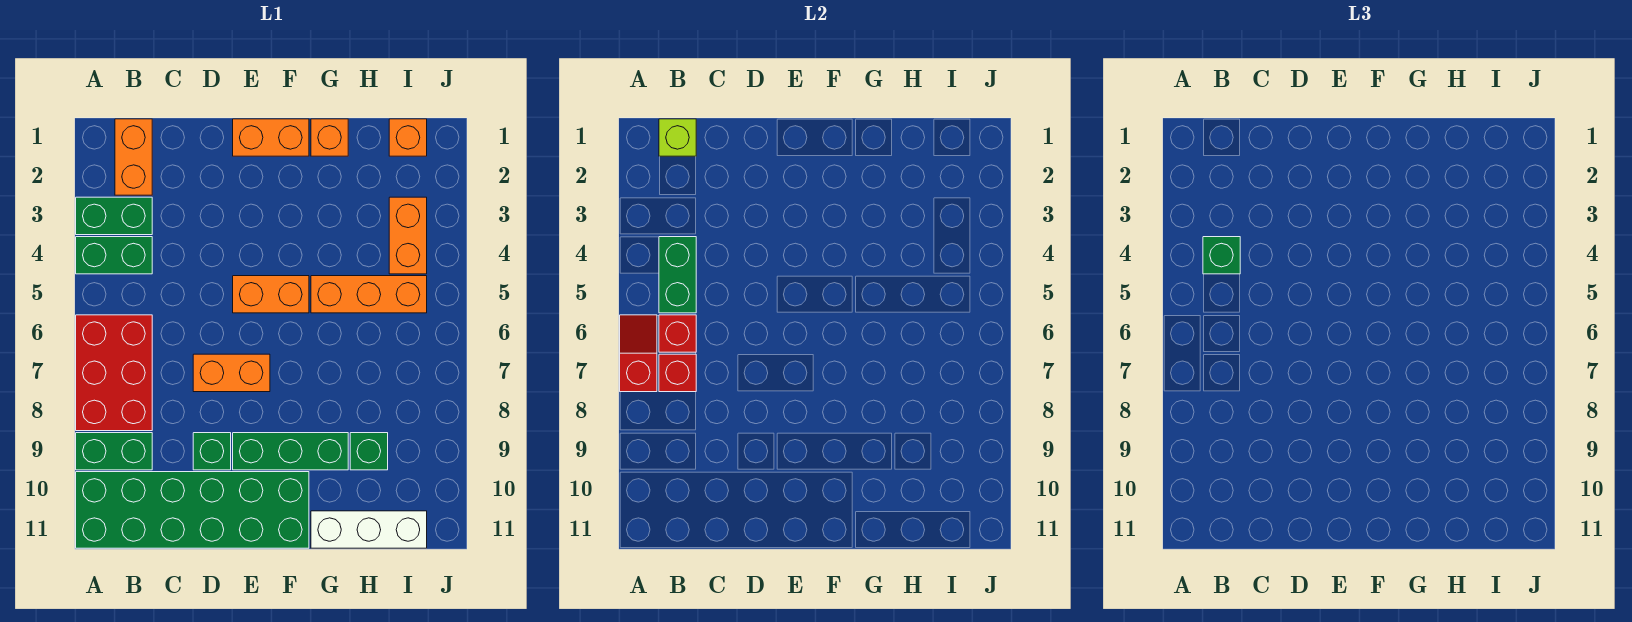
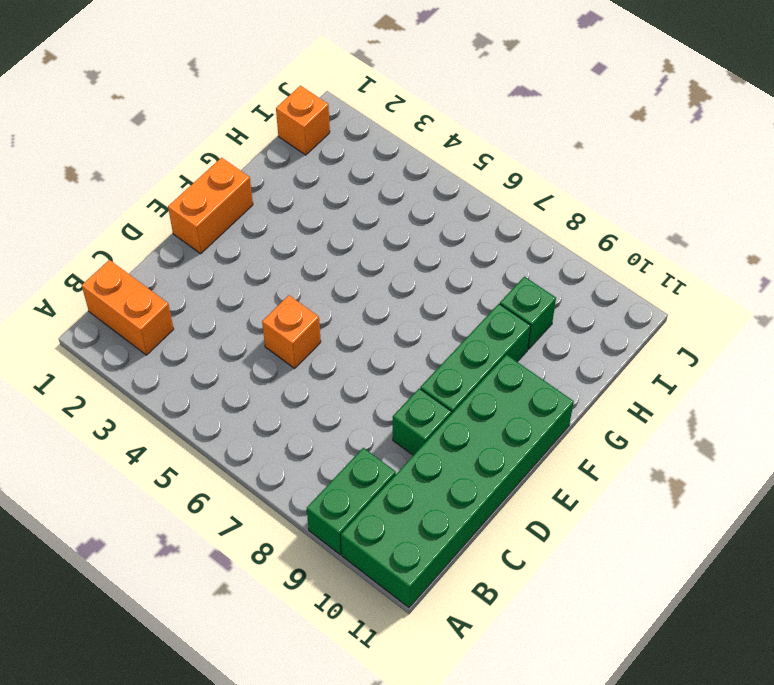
orange 1x1 brick [262,295,321,368] -> orange 1x1 brick moved to [311,119,348,156]
none -> green 1x2 brick [76,197,152,235]
none -> green 1x2 brick [76,237,152,274]
none -> red 2x3 brick [76,315,152,431]

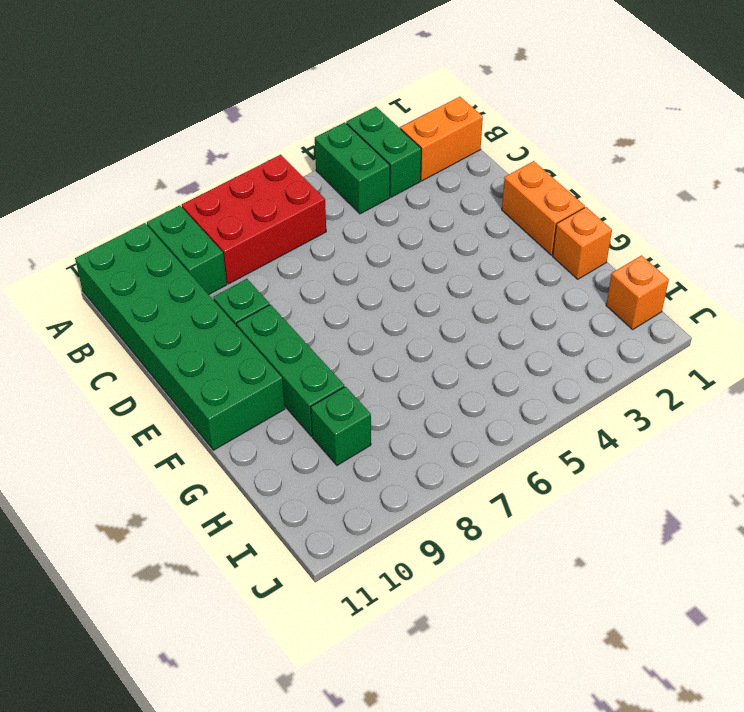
none -> orange 1x2 brick [193,354,270,392]
none -> orange 1x2 brick [233,276,309,313]
none -> orange 1x3 brick [311,276,427,313]

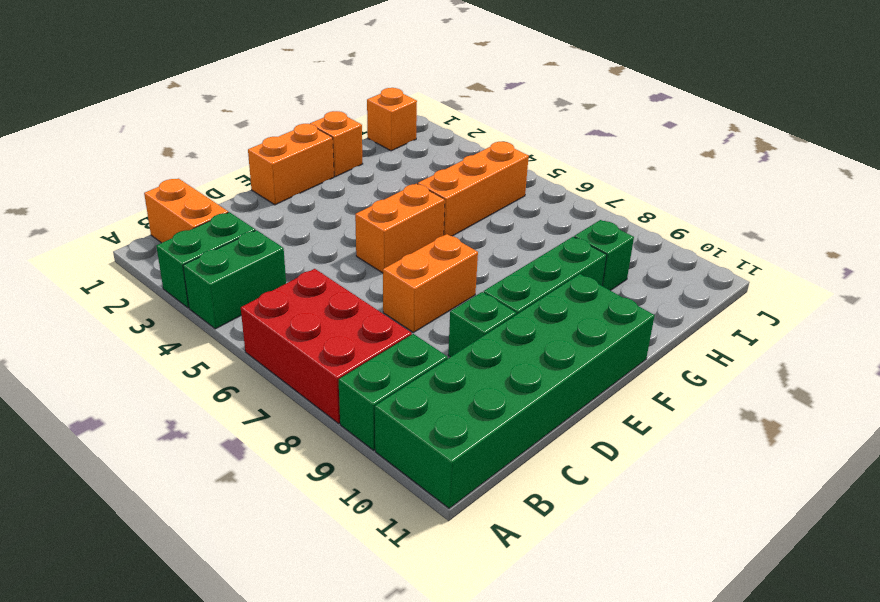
none -> white 1x3 brick [311,511,427,548]
none -> orange 1x2 brick [389,197,427,274]
none -> red 1x2 slope [620,315,657,392]

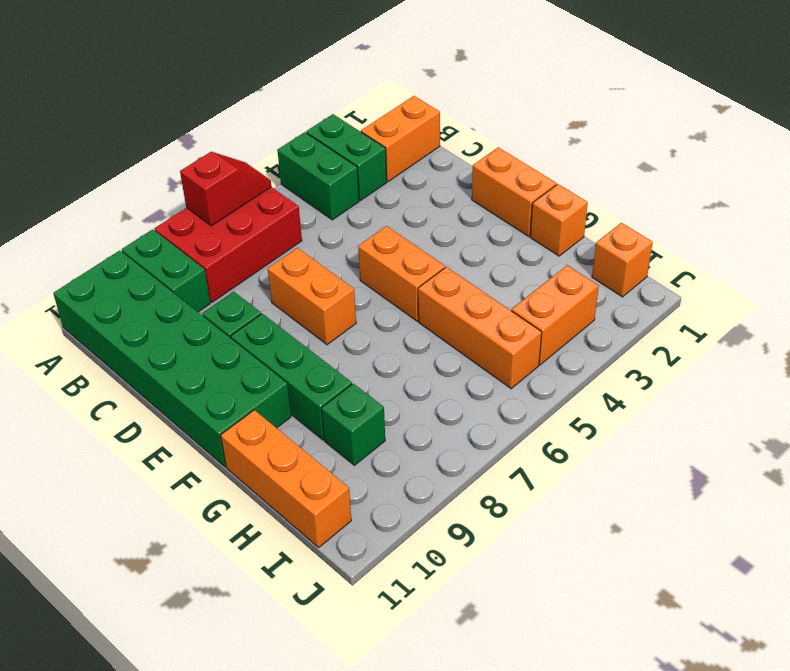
orange 1x3 brick [221,410,351,547] -> white 1x3 brick [311,511,427,548]
none -> lime 1x1 brick [659,119,696,156]
none -> green 1x2 brick [659,237,696,313]
none -> red 1x1 brick [659,315,696,352]

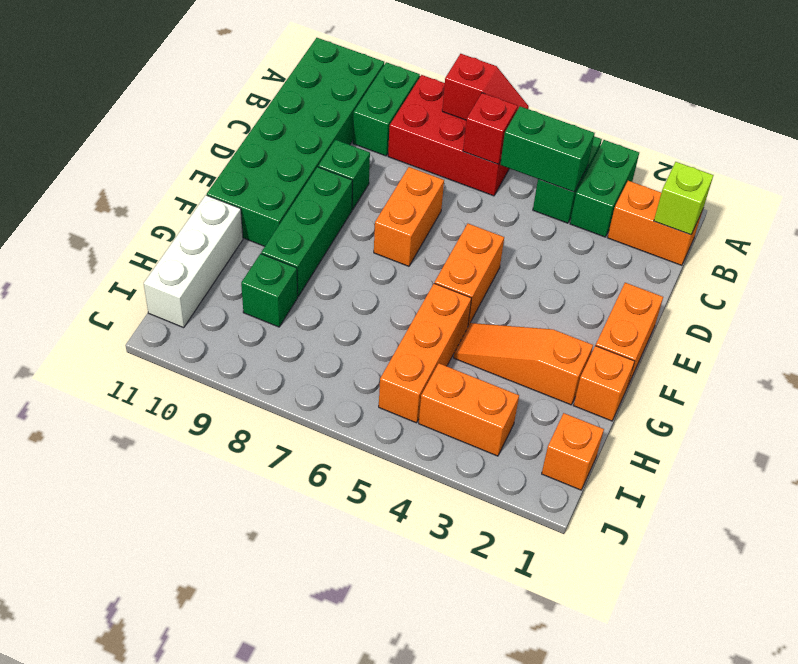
orange 1x3 slope [454,323,593,405] -> none
none -> red 1x1 brick [659,354,696,392]
none -> green 1x1 brick [1203,237,1240,274]

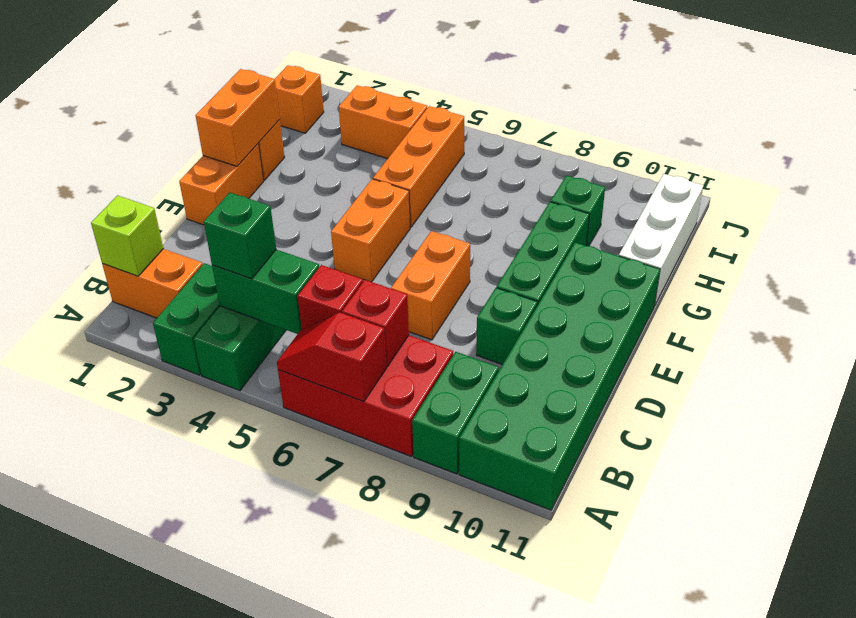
orange 1x2 brick [196,69,280,166] -> none

